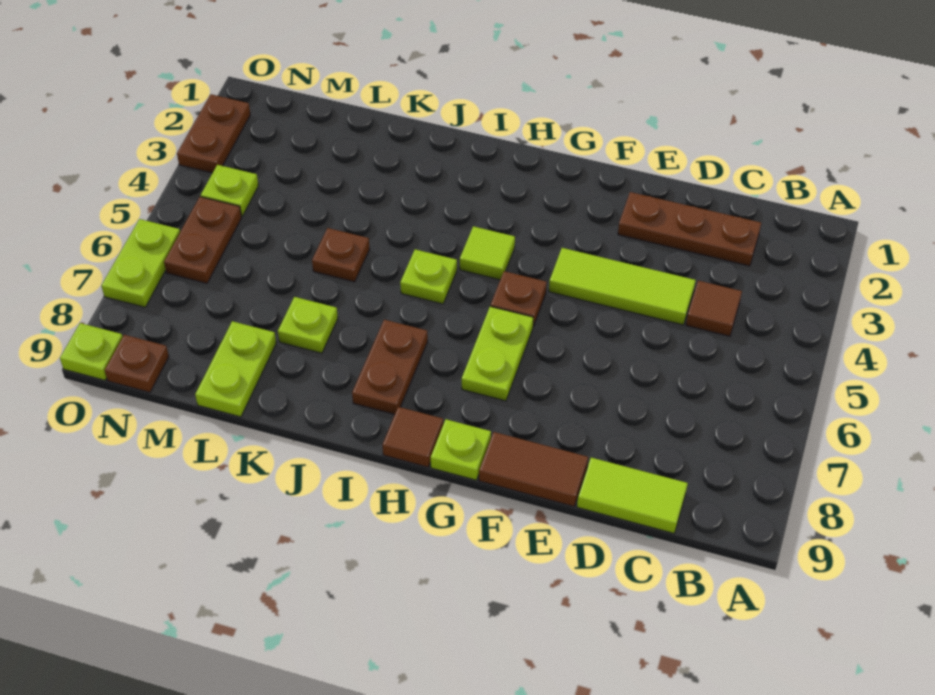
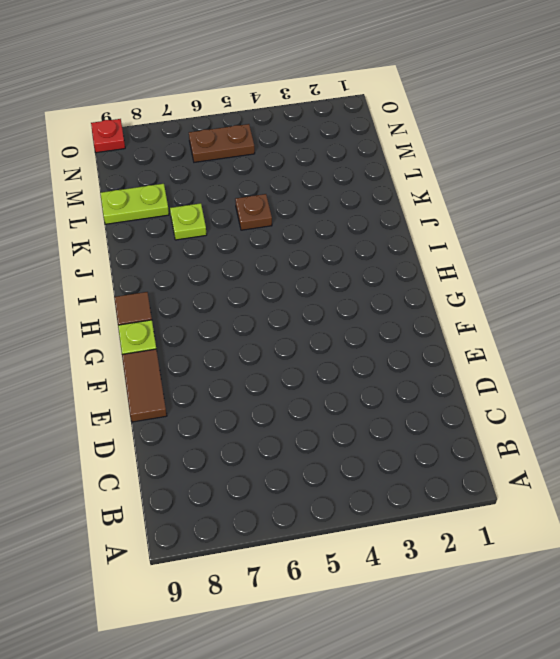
red 1x1 plate [91,119,125,153] -> lime 1x1 plate [60,323,122,380]
none -> brown 1x3 plate [618,192,761,266]
none -> brown 1x1 tile [686,281,742,336]
none -> lime 1x2 tile [577,458,688,533]

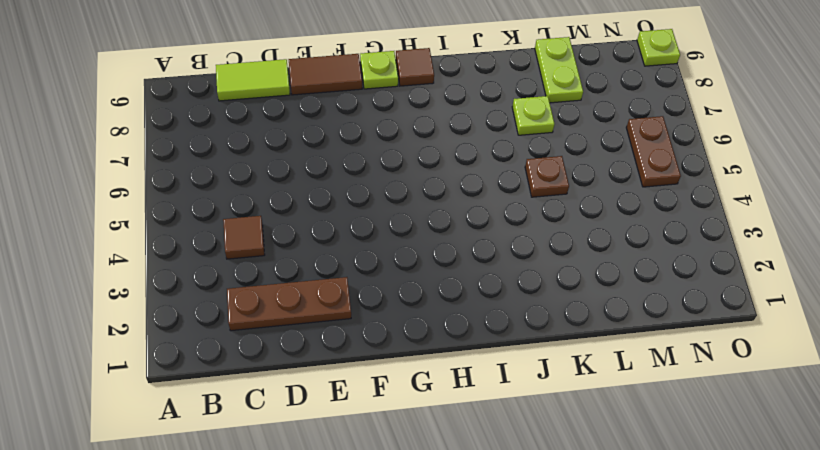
none -> lime 1x3 tile [549,248,696,325]
none -> brown 1x1 plate [491,271,547,326]
none -> lime 1x2 plate [462,306,533,401]

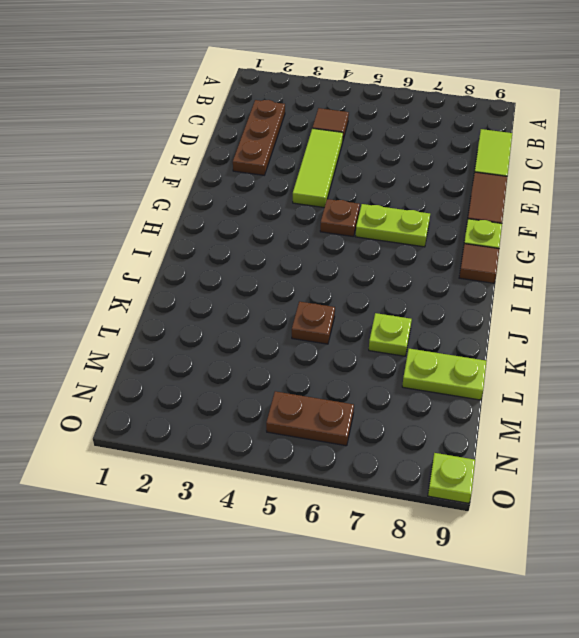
none -> lime 1x1 tile [460,226,515,280]
none -> lime 1x1 plate [400,249,457,304]
none -> brown 1x2 plate [352,320,428,414]

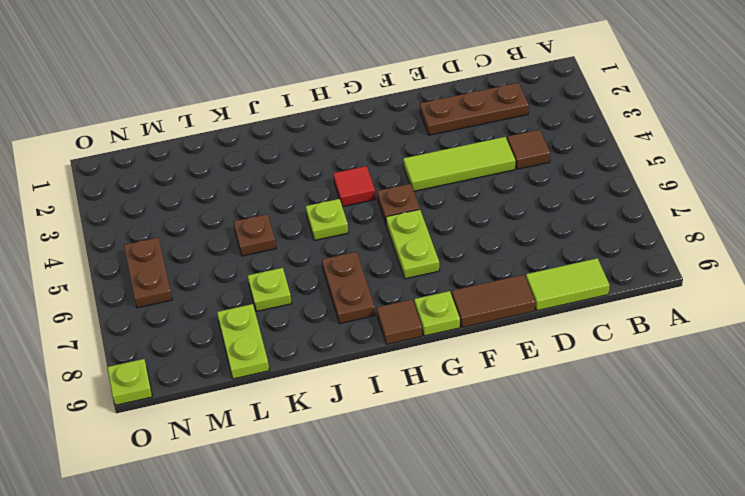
red 1x1 tile [333,166,375,207] -> lime 1x1 tile [460,226,515,280]
none -> lime 1x1 plate [201,165,258,216]
none -> brown 1x1 plate [105,335,169,392]
none -> brown 1x2 plate [177,94,250,173]

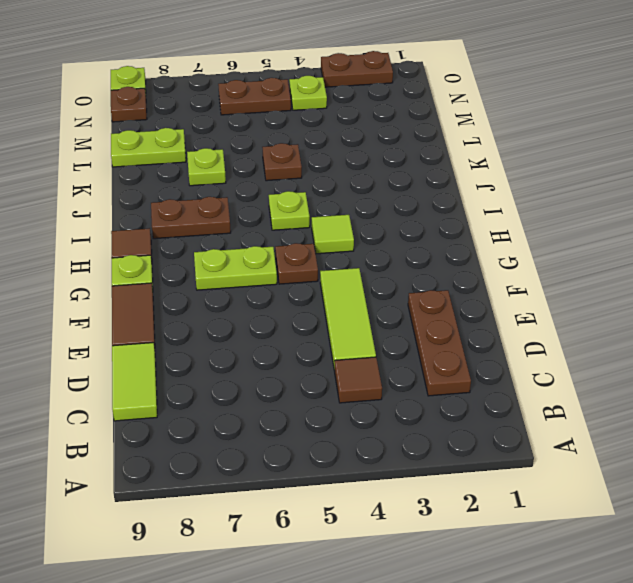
none -> lime 1x2 plate [101,219,180,307]

